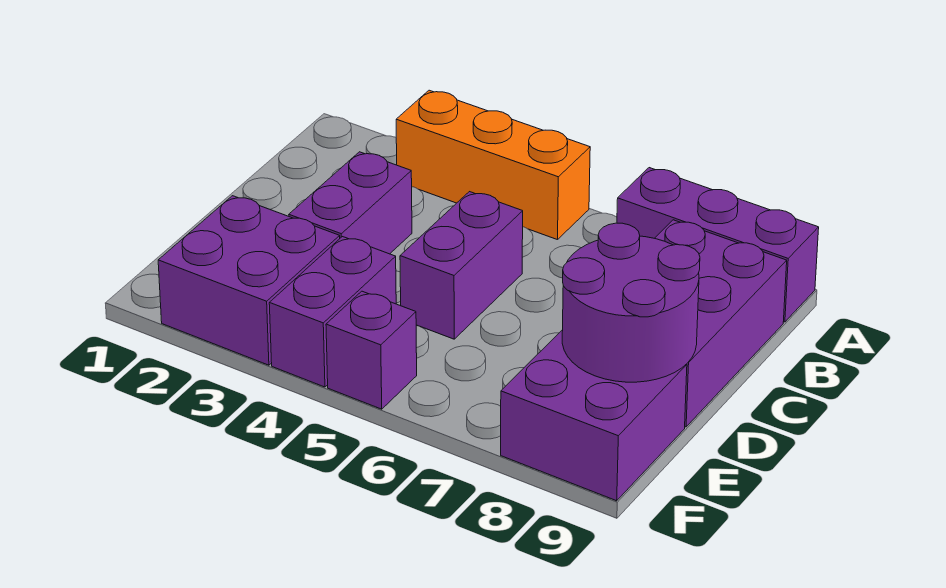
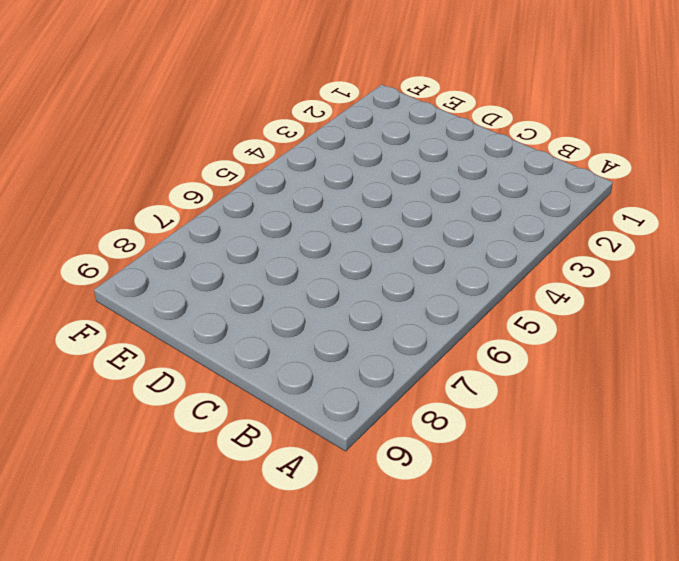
none -> orange 1x3 brick [396,90,590,240]
none -> purple 1x3 brick [617,168,819,322]

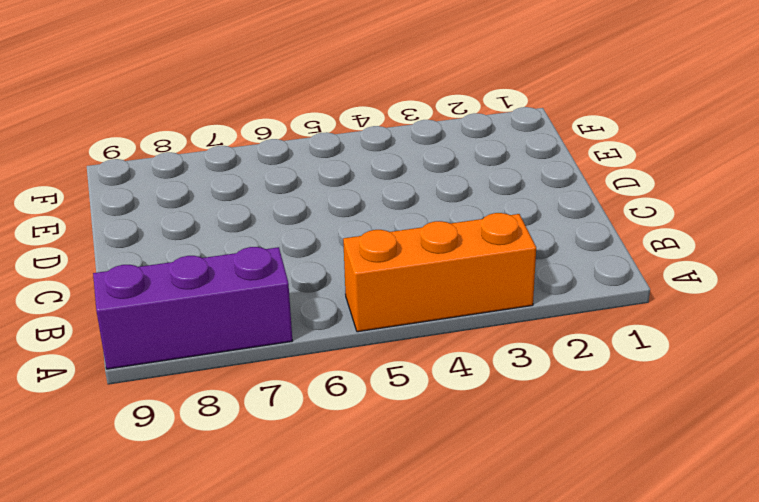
none -> purple 2x3 brick [655,220,787,427]
none -> purple 1x2 brick [289,152,412,254]

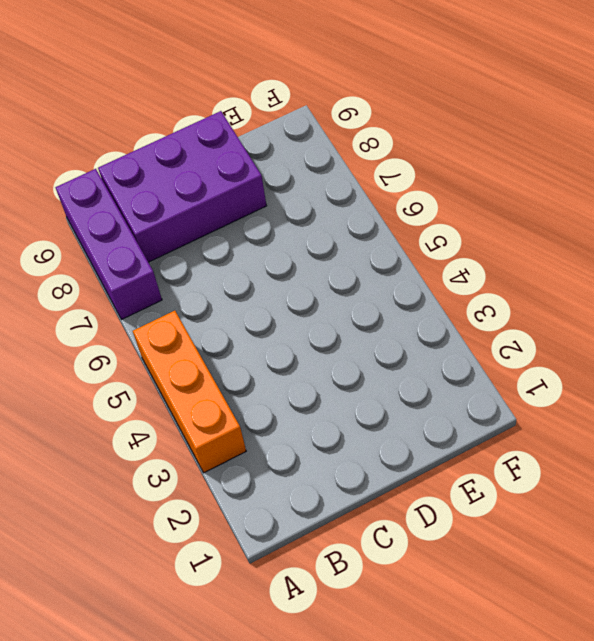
none -> purple 1x2 brick [289,152,412,254]
none -> purple 1x2 brick [400,192,523,339]

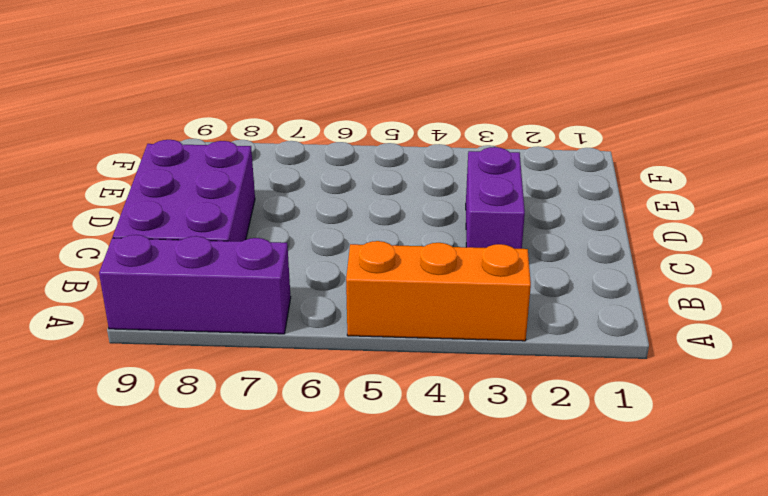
none -> purple 1x2 brick [400,192,523,339]
none -> purple 2x2 brick [158,196,340,365]

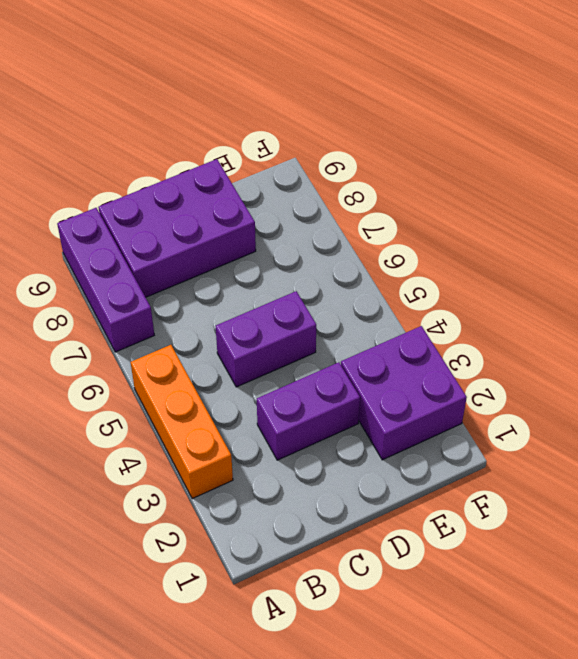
none -> purple 1x2 brick [269,237,396,387]
none -> purple 2x2 brick [501,330,687,501]

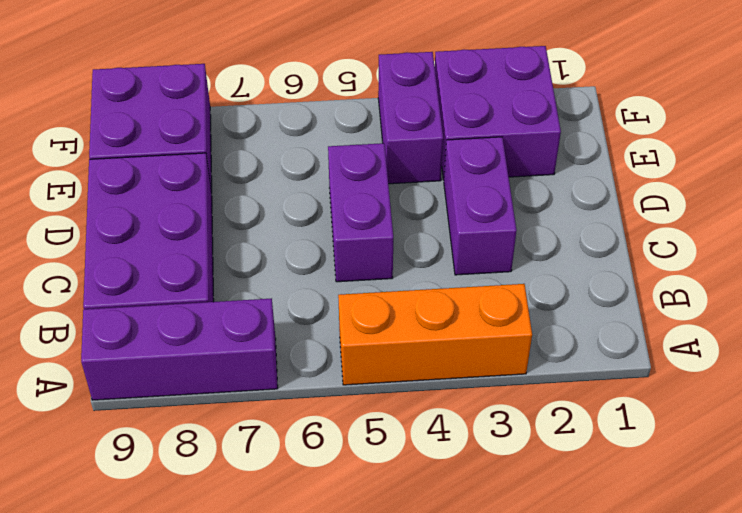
none -> purple 1x1 brick [326,291,417,409]
none -> purple 2x2 round brick [562,223,700,382]

